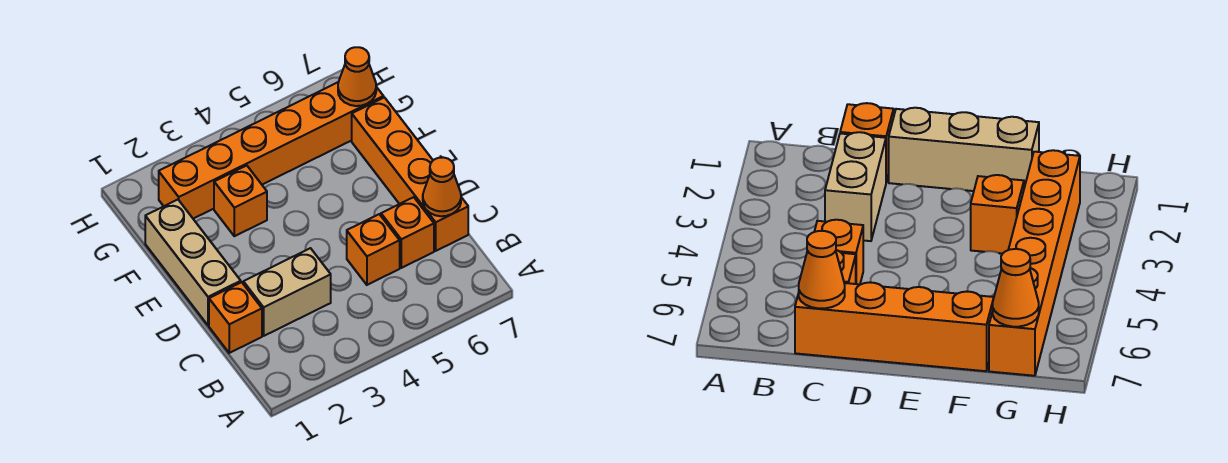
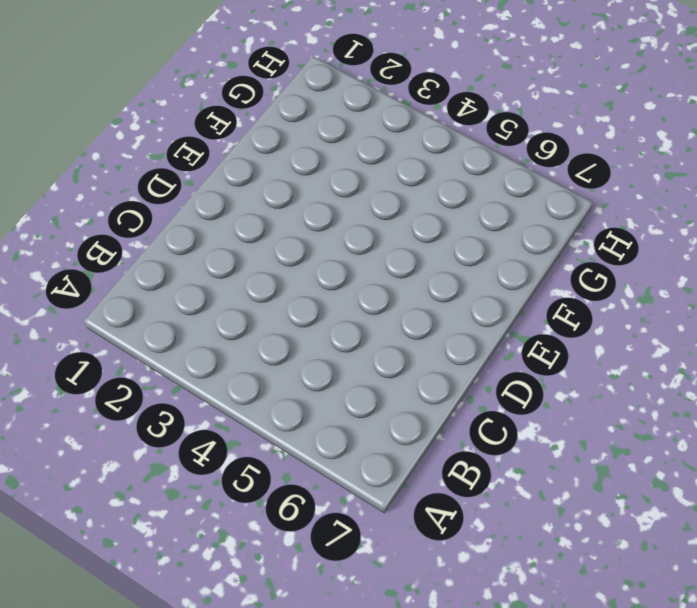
none -> orange 1x1 brick [209,282,262,353]
none -> tan 1x2 brick [243,248,331,336]

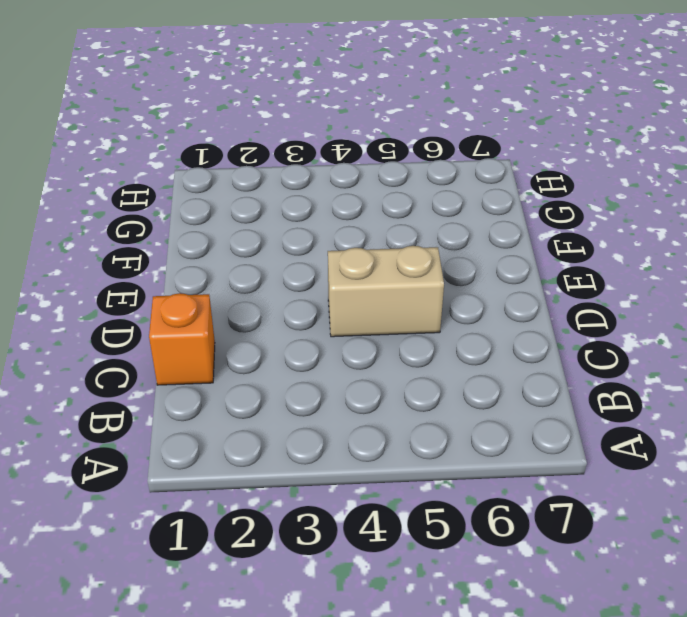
tan 1x2 brick [328,246,444,337] -> tan 1x2 brick moved to [243,248,331,336]
none -> orange 1x1 brick [347,214,400,285]
none -> orange 1x1 brick [381,197,434,268]

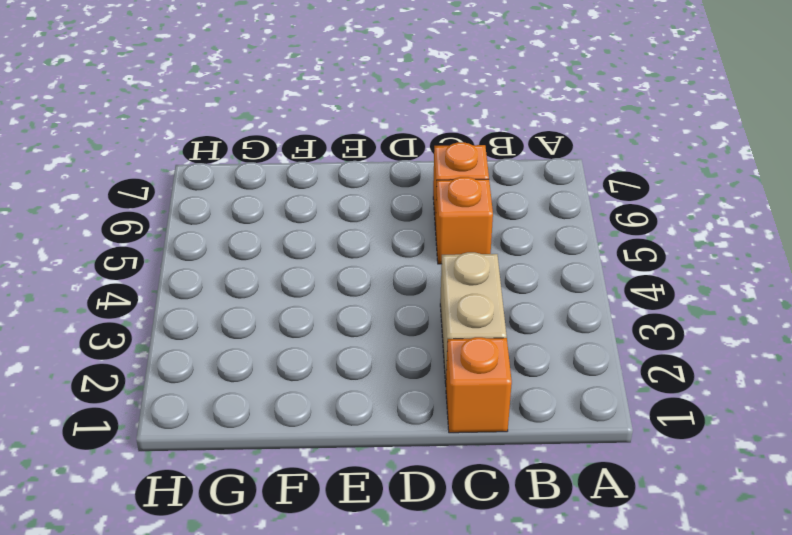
none -> orange 1x4 brick [352,97,468,251]
none -> tan 1x3 brick [145,200,241,325]

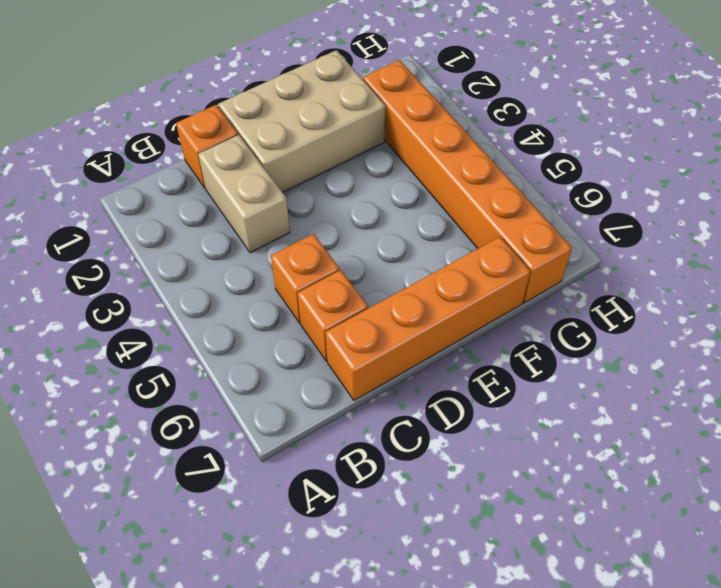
tan 2x3 brick [218,50,385,192] -> tan 1x3 brick [145,200,241,325]
none -> orange 1x1 brick [214,166,267,236]
none -> orange 1x1 cone [423,157,461,216]

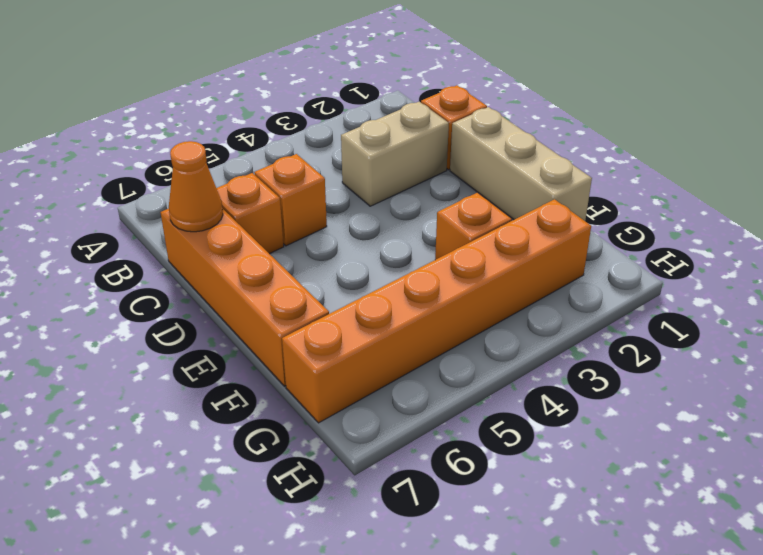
none -> orange 1x1 cone [338,47,376,106]

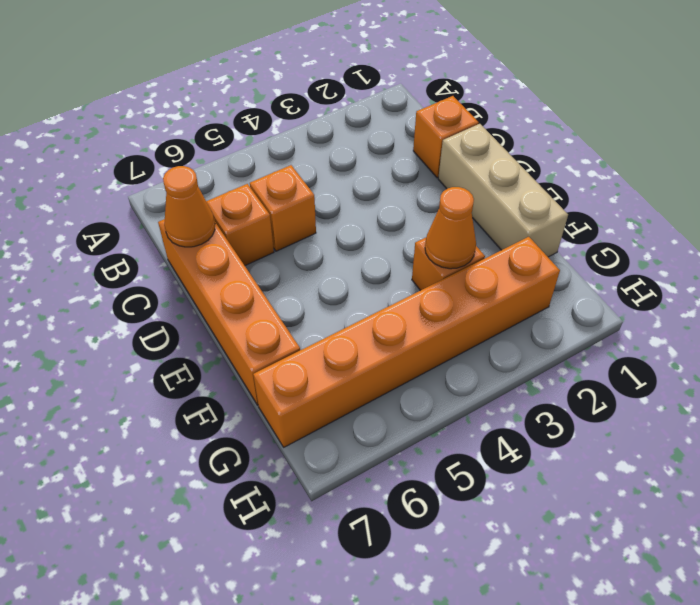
orange 1x1 cone [425,187,476,269] -> orange 1x1 cone moved to [338,47,376,106]
none -> tan 1x2 brick [243,248,331,336]

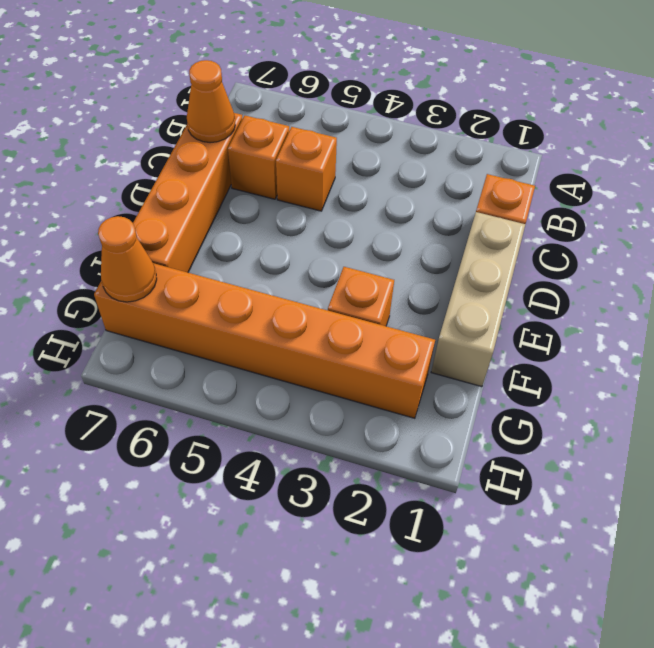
none -> tan 1x2 brick [243,248,331,336]

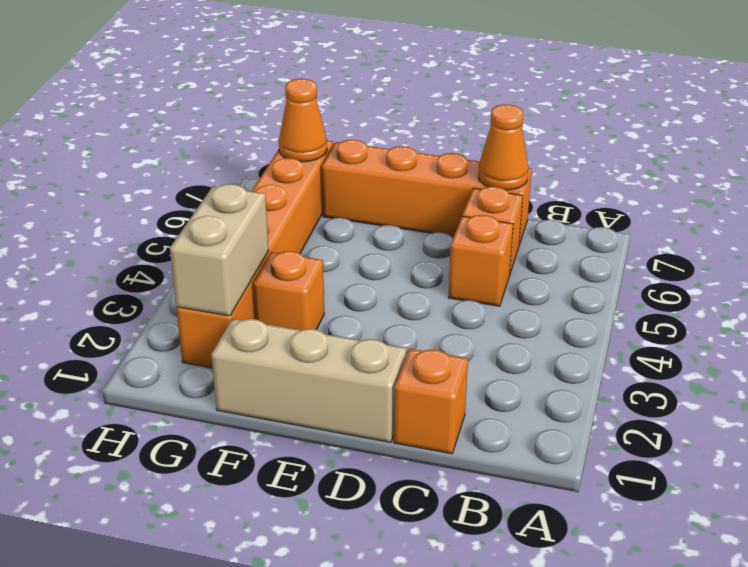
tan 1x2 brick [170,184,269,316] -> tan 1x2 brick moved to [243,248,331,336]

